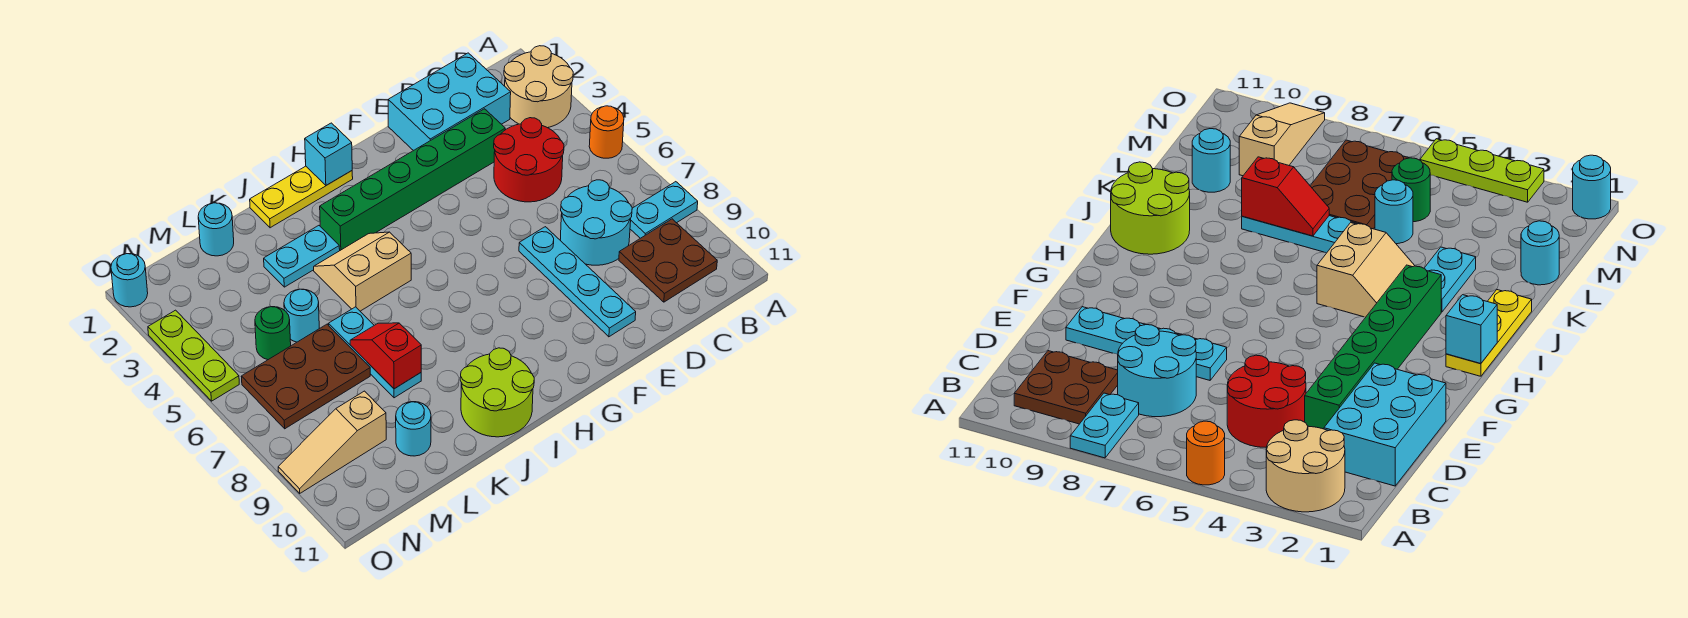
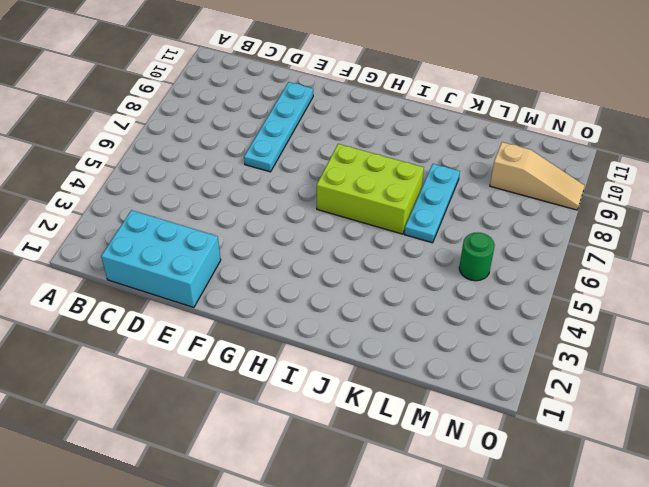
lime 2x3 brick [317,144,424,234] -> none
none -> tan 2x2 round brick [504,46,573,128]
none -> orange 1x1 round brick [589,106,624,158]
none -> cyan 1x2 plate [630,182,698,238]

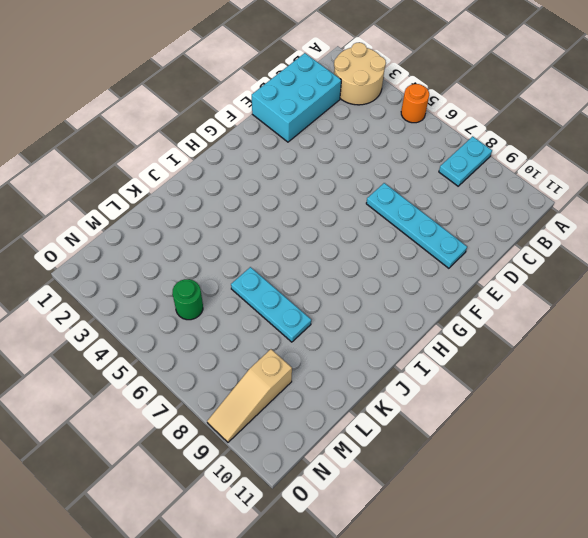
none -> brown 2x2 plate [619,219,717,302]
none -> red 2x2 round brick [494,118,564,202]
none -> cyan 2x2 round brick [560,180,632,265]

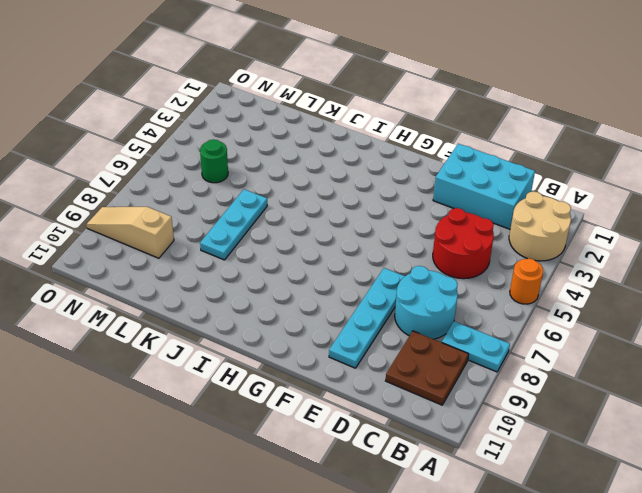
none -> green 1x6 brick [320,109,505,250]
none -> yellow 1x3 plate [250,166,353,228]
none -> tan 2x2 slope [314,232,411,311]

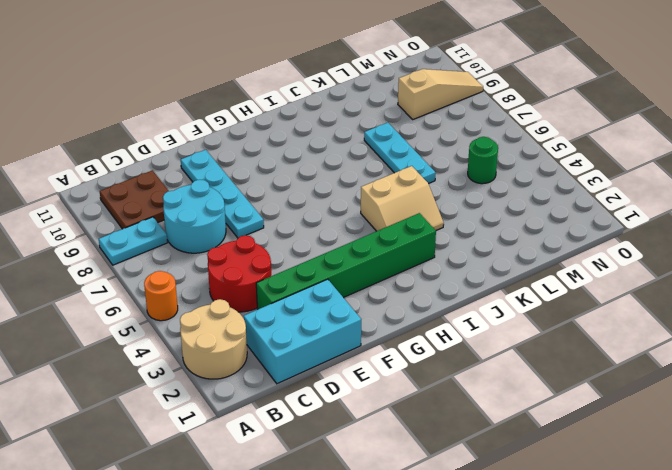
none -> yellow 1x3 plate [250,166,353,228]
none -> lime 2x2 round brick [460,348,534,437]
none -> cyan 1x2 plate [264,226,340,287]

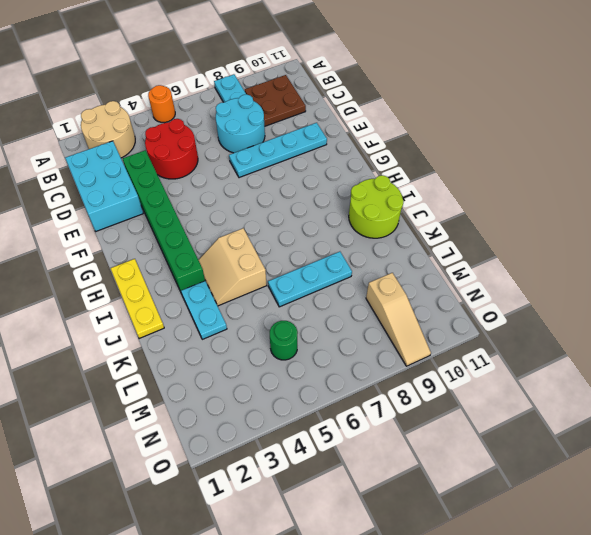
none -> cyan 1x1 round brick [198,203,234,256]
none -> cyan 1x1 round brick [284,289,319,342]
none -> brown 2x3 plate [241,324,370,429]

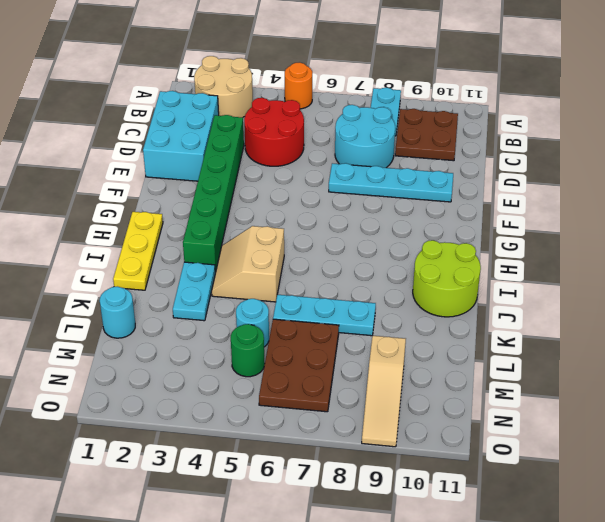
none -> cyan 1x1 round brick [396,402,431,456]
none -> cyan 1x1 round brick [111,254,148,307]
none -> lime 1x3 plate [148,310,239,401]

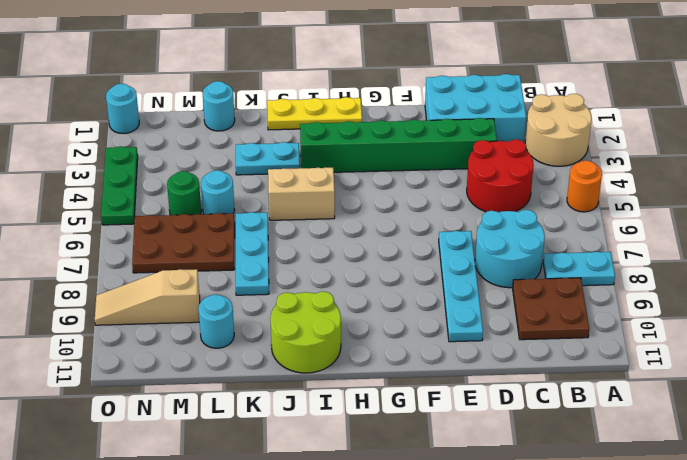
green 1x3 plate [101,146,138,225] -> lime 1x3 plate [148,310,239,401]
none -> cyan 1x1 brick [305,123,352,185]
none -> red 1x2 slope [350,323,421,389]

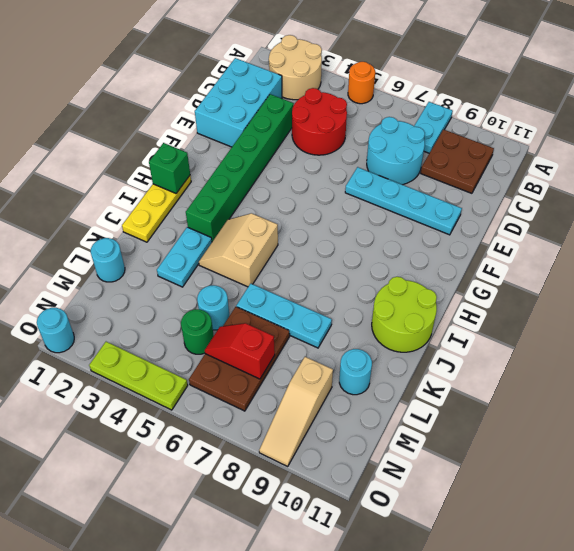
green 1x1 brick [149,143,190,193] -> cyan 1x1 brick [305,123,352,185]
red 1x2 slope [205,323,275,379] -> red 1x2 slope moved to [350,323,421,389]

